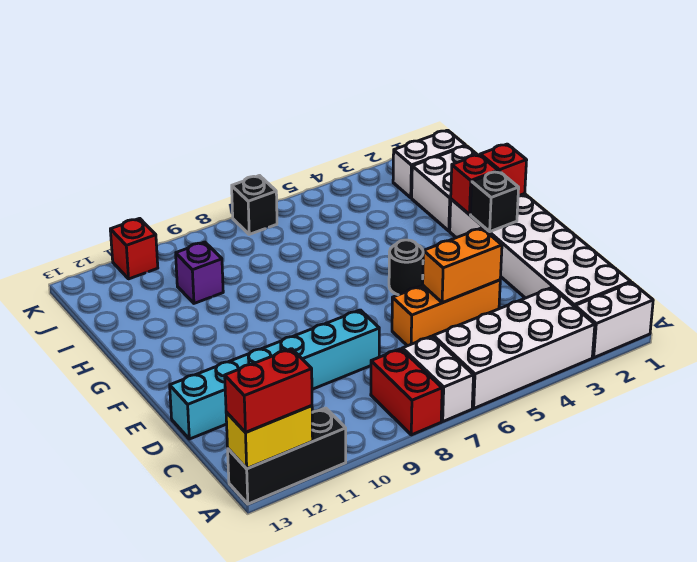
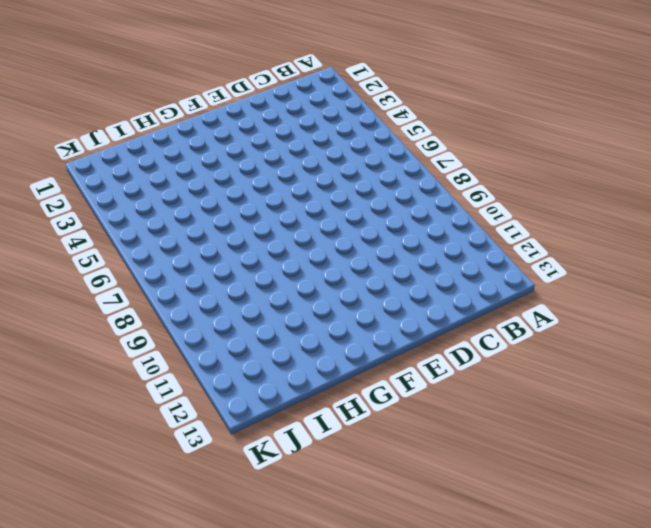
none -> white 1x2 brick [575,282,653,358]
none -> white 2x4 brick [433,288,595,408]
none -> white 1x2 brick [402,336,474,421]

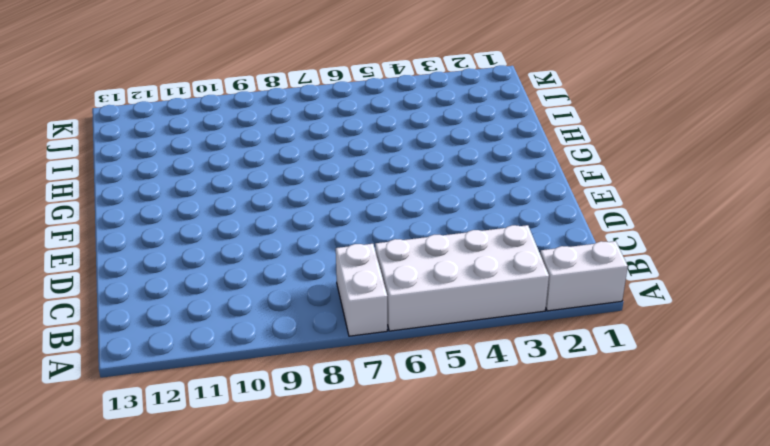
none -> red 1x2 brick [371,349,442,435]
none -> black 1x3 brick [228,408,346,504]
none -> white 2x6 brick [450,194,631,307]

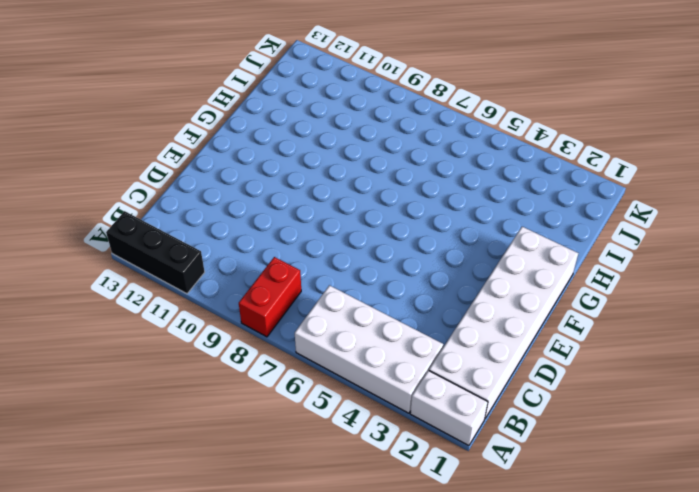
none -> white 1x2 brick [402,336,474,421]
none -> orange 1x3 brick [392,280,500,346]
none -> cyan 1x6 brick [170,310,379,439]

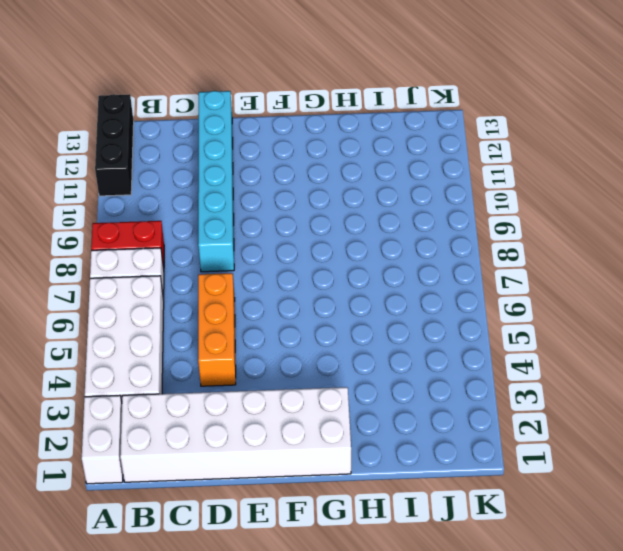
none -> black 1x1 round brick [389,240,423,295]
none -> white 2x2 brick [412,146,477,231]
none -> purple 1x1 brick [176,242,223,303]

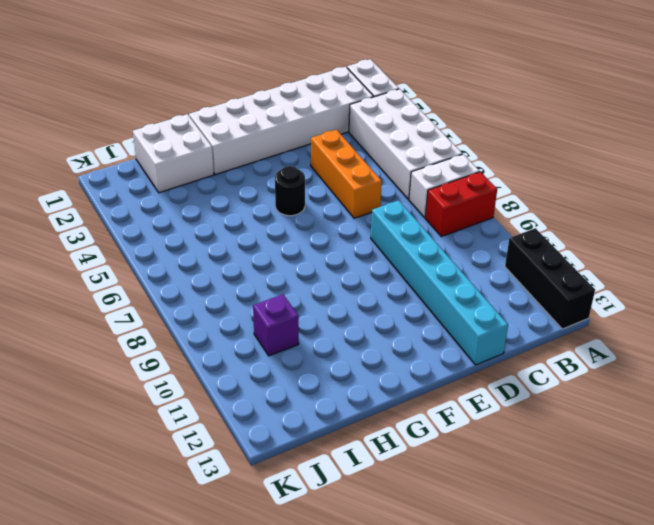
none -> white 1x2 brick [393,130,466,198]
none -> black 1x1 brick [232,176,277,234]
none -> red 1x1 brick [110,218,158,279]

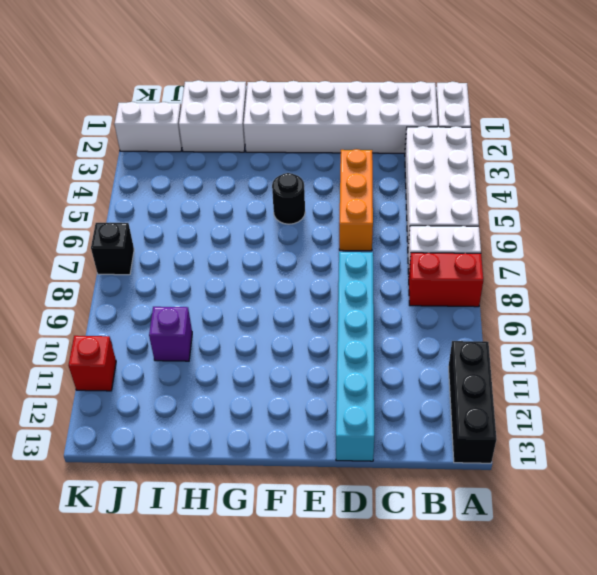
white 1x2 brick [114,102,182,152] -> white 1x2 brick turned to [393,130,466,198]
none -> yellow 1x2 brick [226,406,313,469]
none -> orange 1x2 brick [423,228,502,303]
none -> black 1x1 brick [471,171,519,232]

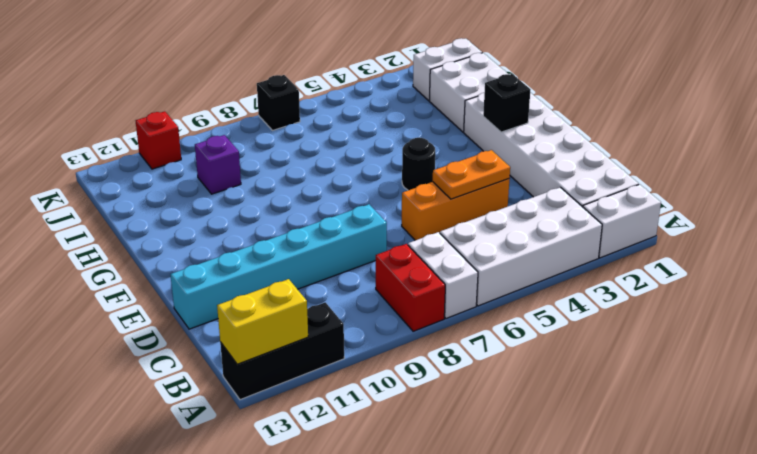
orange 1x2 plate [433,150,510,199] -> orange 1x2 brick [423,228,502,303]
none -> red 1x1 brick [480,144,527,196]
none -> red 1x1 brick [451,155,498,214]
none -> red 1x2 brick [225,349,312,432]

